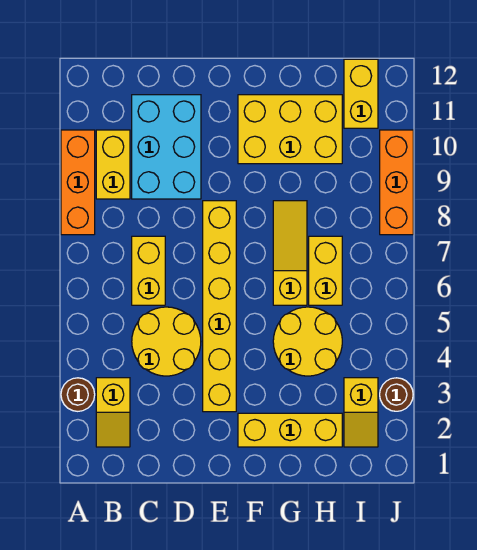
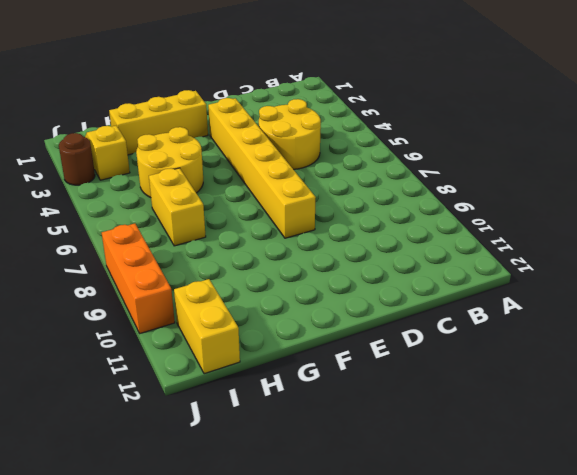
none -> brown 1x1 round brick [61,378,95,411]
none -> orange 1x3 brick [61,130,95,235]
none -> yellow 1x2 slope [96,378,130,447]

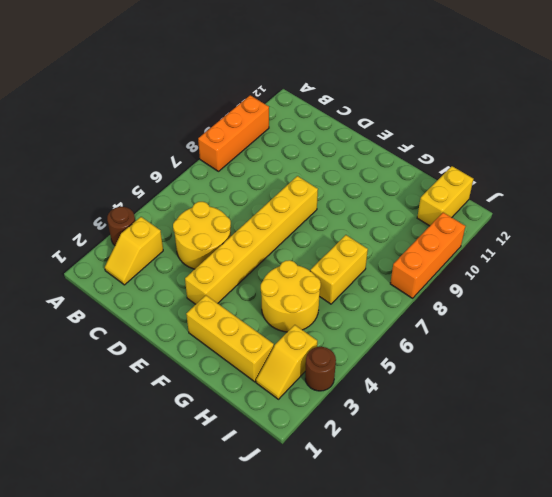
none -> yellow 1x2 brick [96,130,130,199]
none -> yellow 1x2 brick [132,236,165,305]
none -> cyan 2x3 brick [132,95,201,199]

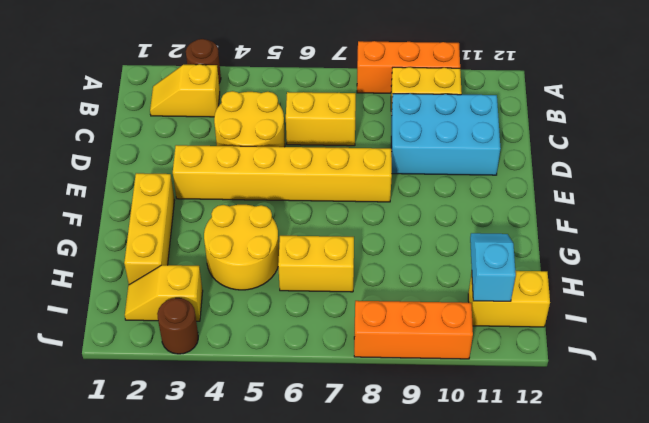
cyan 1x2 slope [470,233,516,301] -> none
none -> yellow 2x3 brick [238,95,342,164]
none -> yellow 1x3 slope [273,201,307,305]

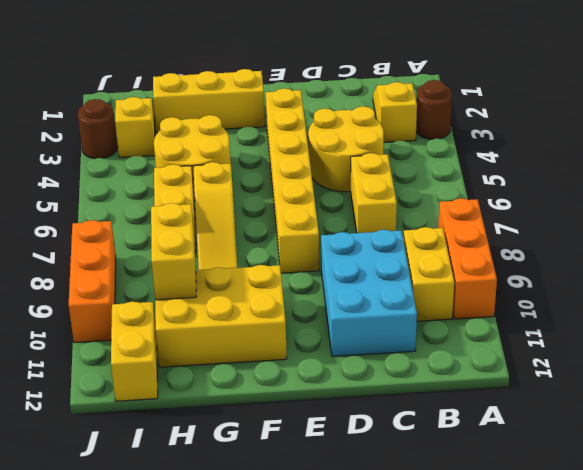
yellow 1x2 brick [151,203,196,300] -> none

